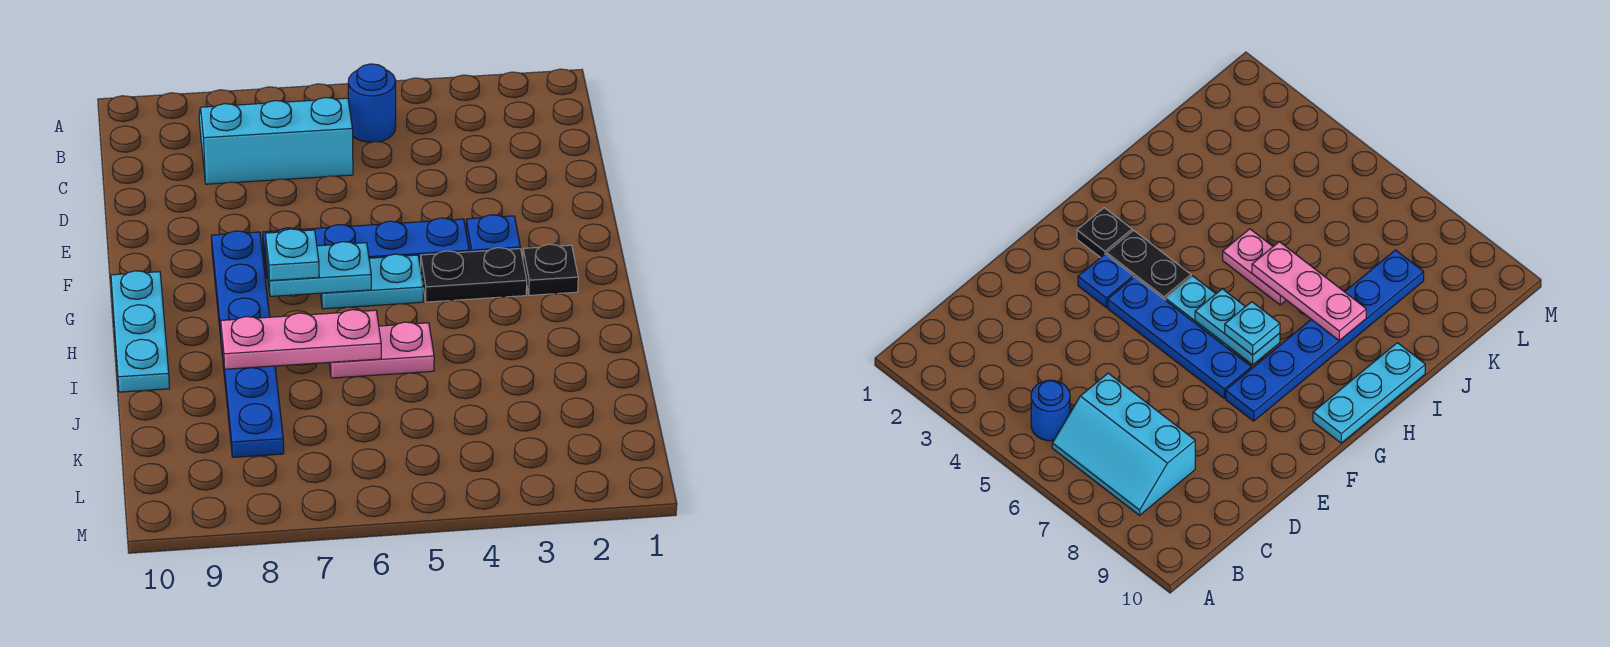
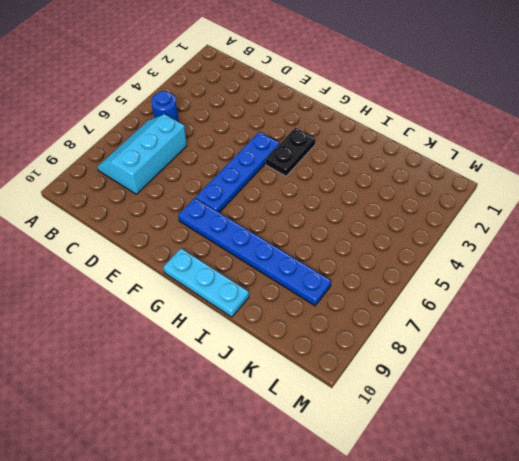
none -> blue 1x1 plate [466,215,520,252]
none -> black 1x1 plate [523,244,578,295]
none -> cyan 1x2 plate [320,254,423,309]

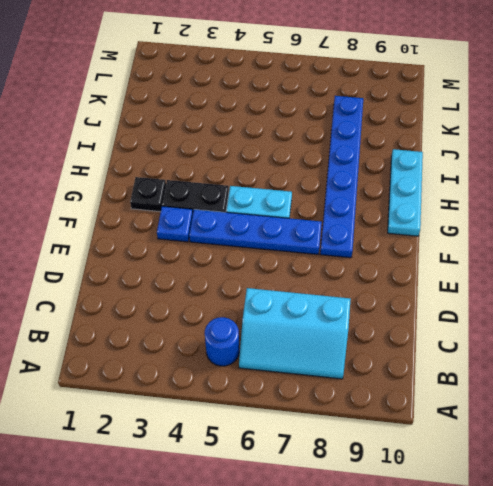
none -> pink 1x2 plate [329,322,434,378]
none -> cyan 1x2 plate [266,242,371,296]
none -> pink 1x3 plate [221,310,381,369]

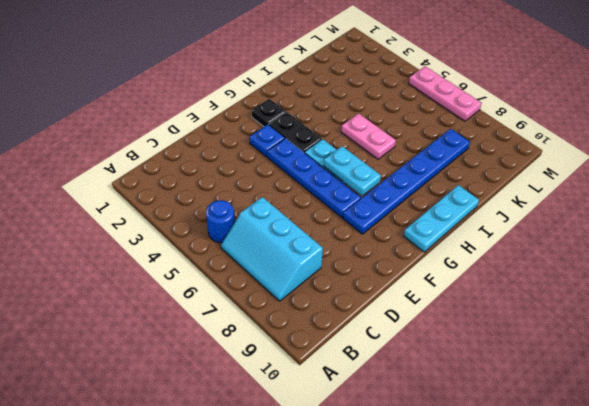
pink 1x3 plate [409,66,482,121] -> pink 1x3 plate moved to [221,310,381,369]
none -> cyan 1x1 plate [265,229,319,281]

